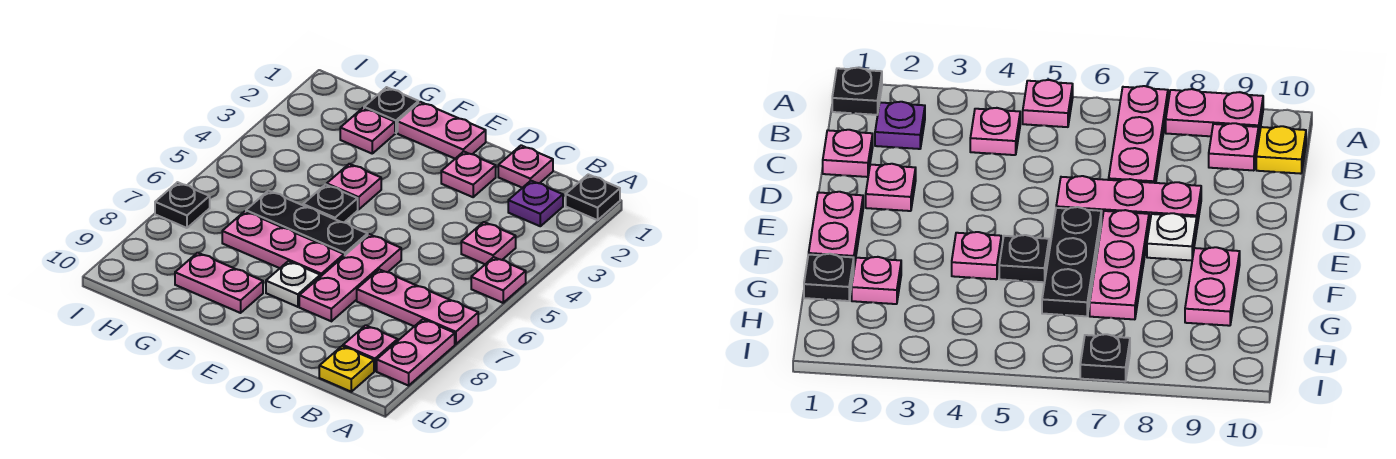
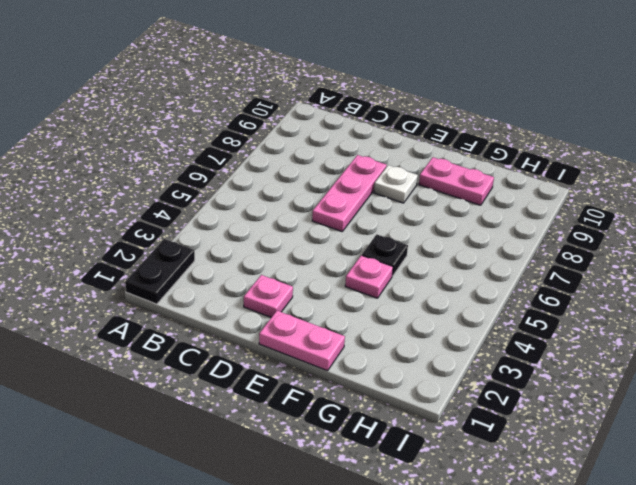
black 1x2 plate [125,239,195,304] -> black 1x1 plate [566,174,620,220]
none -> pink 1x1 plate [471,257,526,303]
none -> pink 1x3 plate [357,269,478,344]
none -> pink 1x2 plate [377,319,455,386]

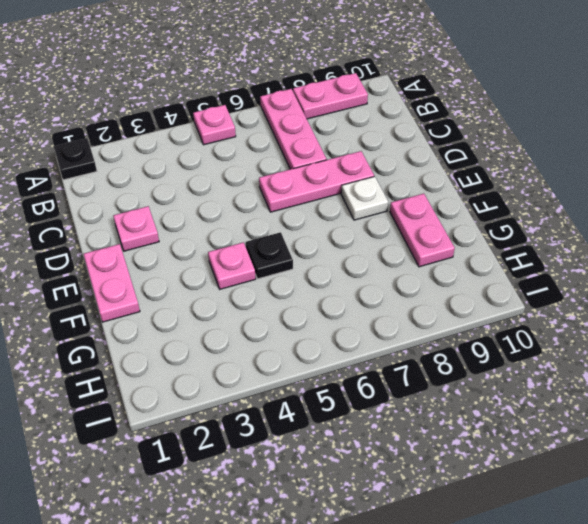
none -> purple 1x1 plate [508,181,563,226]
none -> pink 1x1 plate [461,222,516,264]
none -> pink 1x1 plate [343,325,398,371]

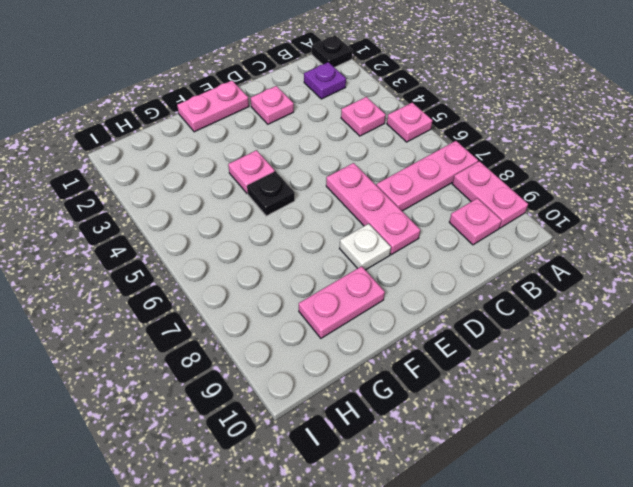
none -> yellow 1x1 plate [319,346,374,392]
none -> pink 1x1 plate [498,145,553,188]
none -> black 1x3 plate [246,191,368,256]

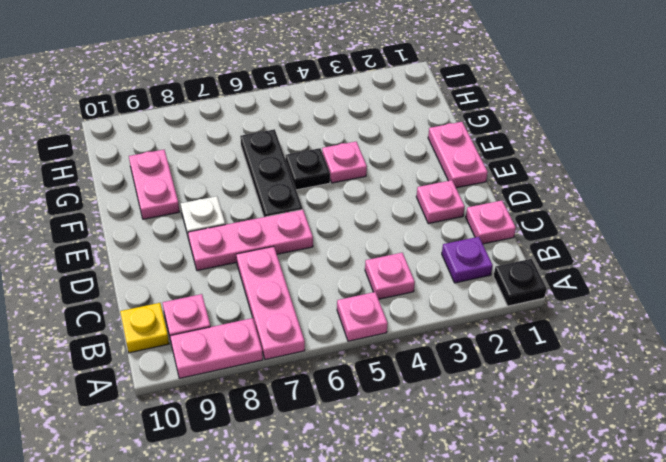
none -> pink 1x3 plate [222,211,344,277]
none -> black 1x1 plate [364,87,418,133]
none -> pink 1x1 plate [340,108,395,153]

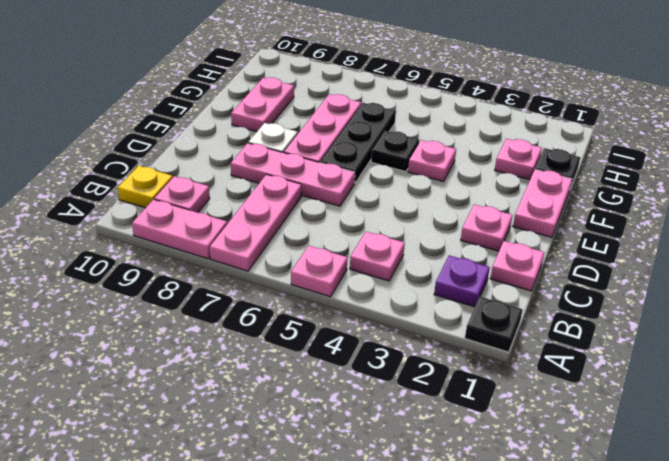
none -> black 1x1 plate [155,182,210,228]

